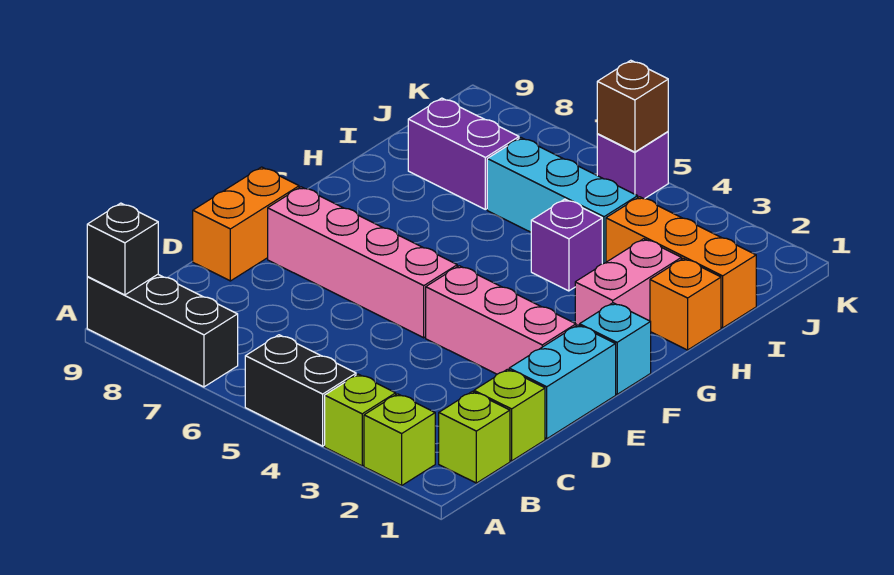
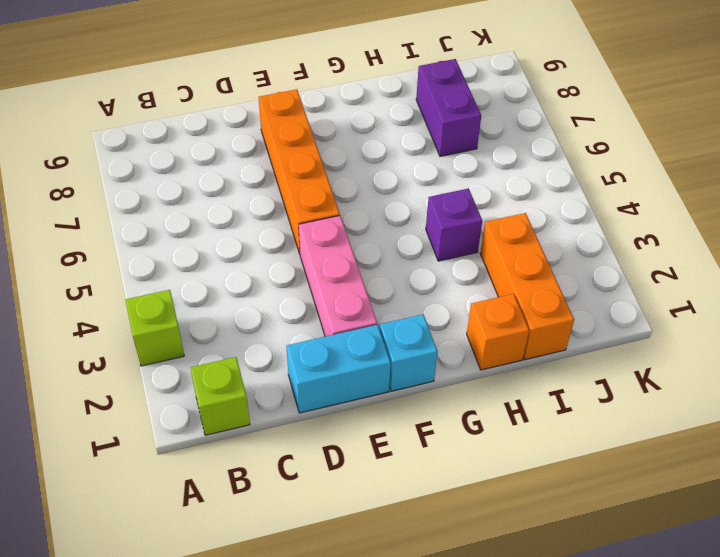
orange 1x4 brick [259,89,340,254] -> pink 1x4 brick [268,187,457,338]
none -> lime 1x1 brick [364,394,435,485]
none -> black 1x2 brick [245,335,356,446]
none -> black 1x3 brick [87,275,238,387]

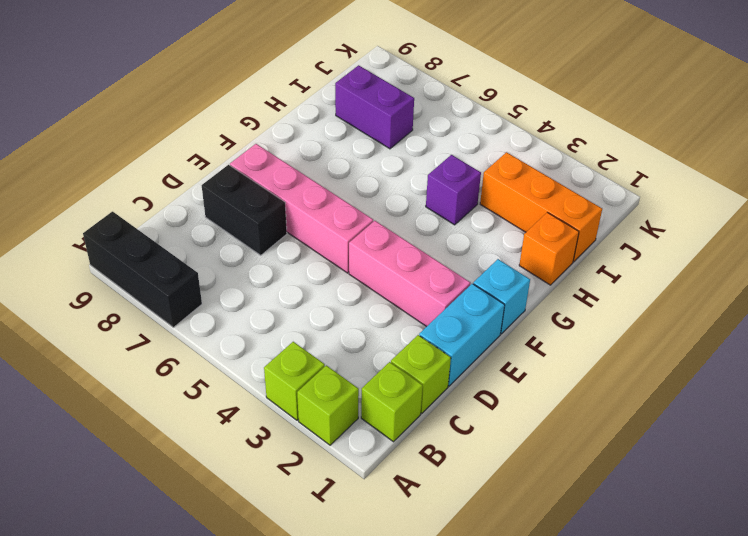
black 1x2 brick [202,165,287,255] -> black 1x2 brick moved to [245,335,356,446]
none -> orange 1x2 brick [193,167,299,281]
none -> pink 1x2 brick [575,239,682,326]
none -> cyan 1x3 brick [487,138,638,264]

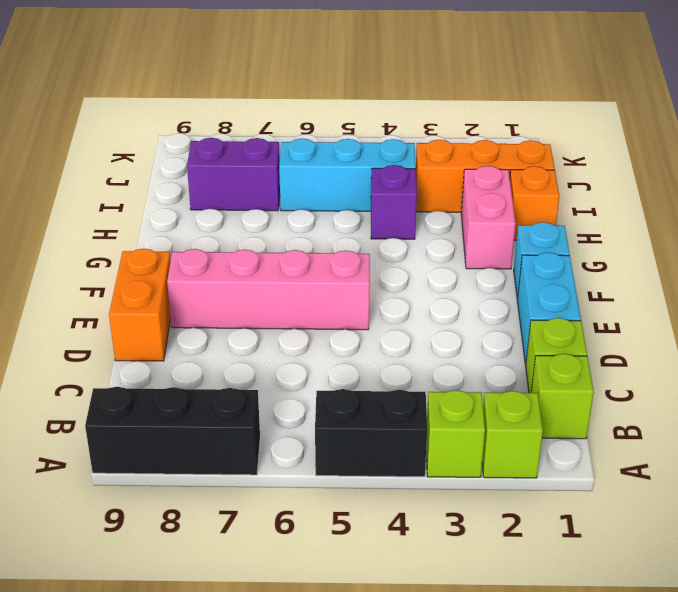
none -> pink 1x3 brick [426,266,576,374]
none -> purple 1x1 brick [597,132,668,199]
none -> black 1x1 brick [87,203,158,295]

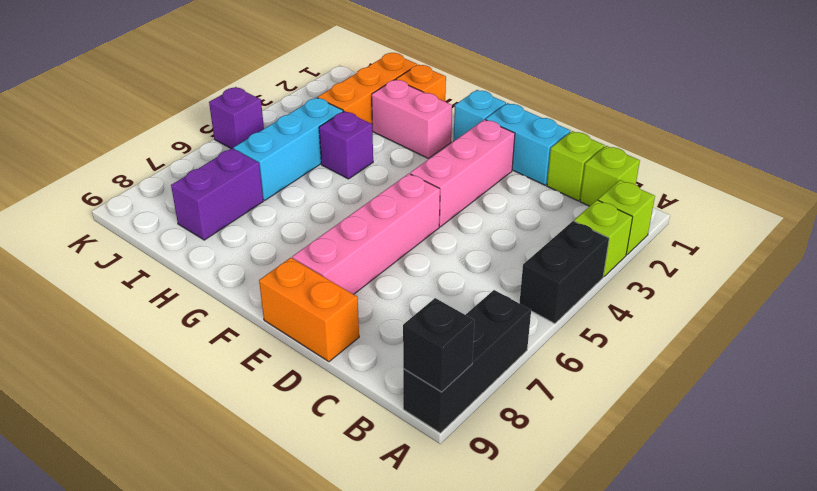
none -> brown 1x1 brick [597,60,668,152]

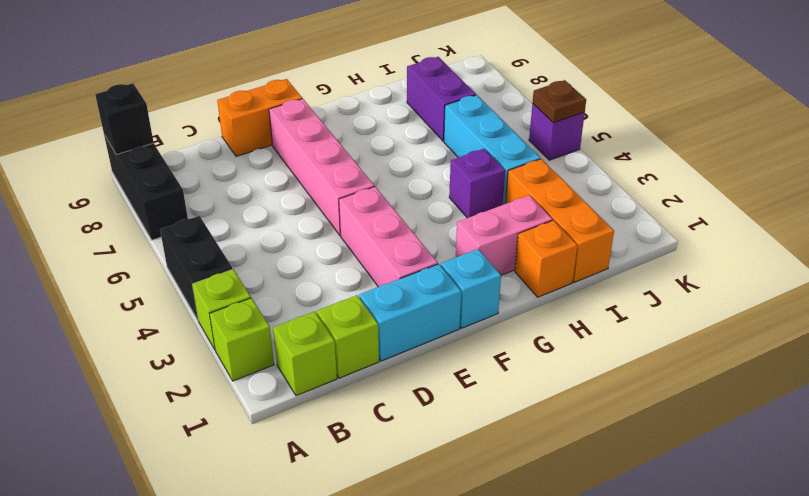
brown 1x1 plate [533,80,586,123] -> brown 1x1 brick [597,60,668,152]

